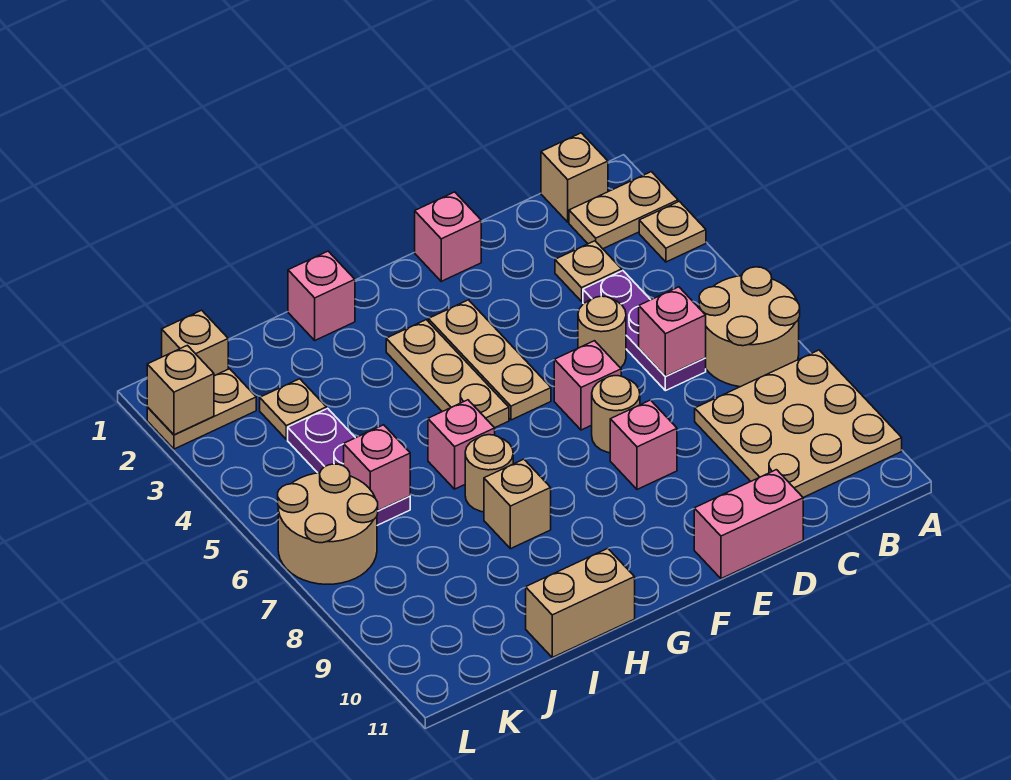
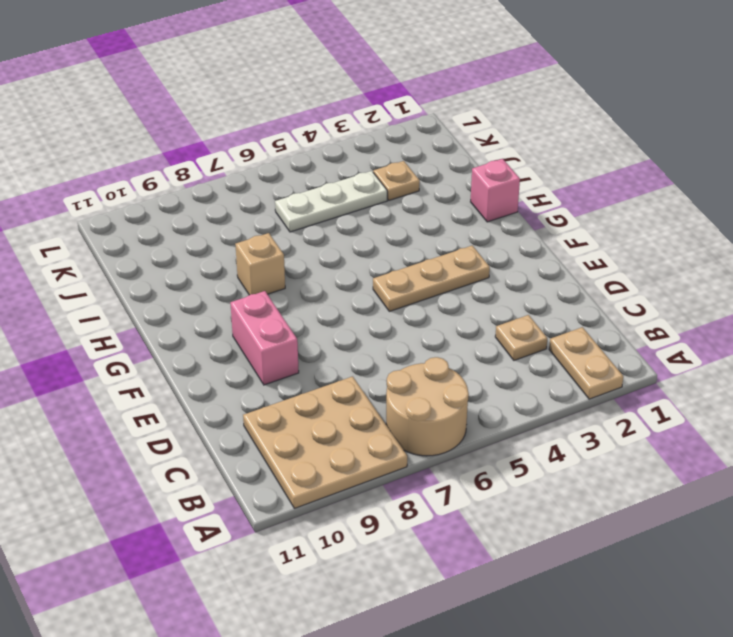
pink 1x2 brick [230,291,299,385] -> pink 1x2 brick moved to [694,470,803,579]
white 1x3 plate [275,171,387,232] -> purple 1x3 plate [288,408,410,525]
none -> tan 1x1 plate [639,201,706,262]
none -> tan 1x1 brick [541,133,608,222]
none -> purple 1x3 plate [583,271,706,391]

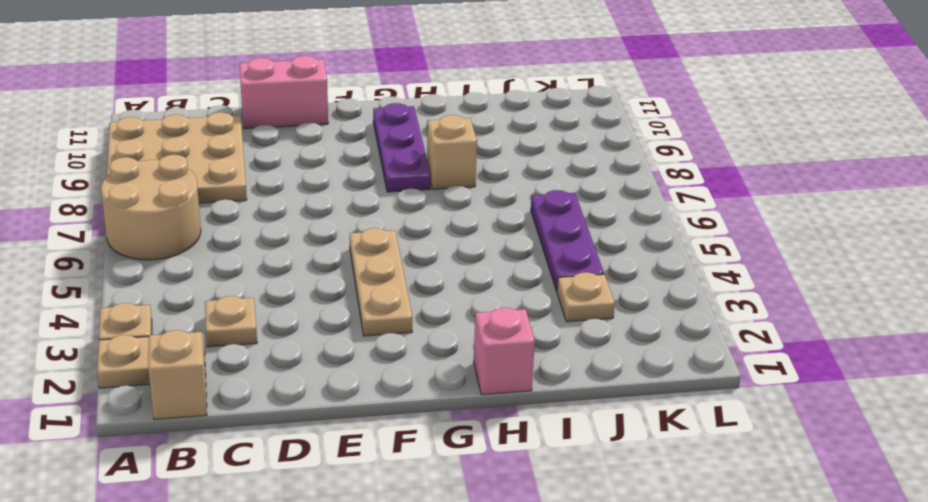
purple 1x3 plate [373,103,431,192] -> purple 1x3 plate moved to [583,271,706,391]
none -> tan 1x1 round brick [578,296,626,368]
none -> pink 1x1 brick [415,192,481,281]
none -> pink 1x1 brick [554,341,621,430]

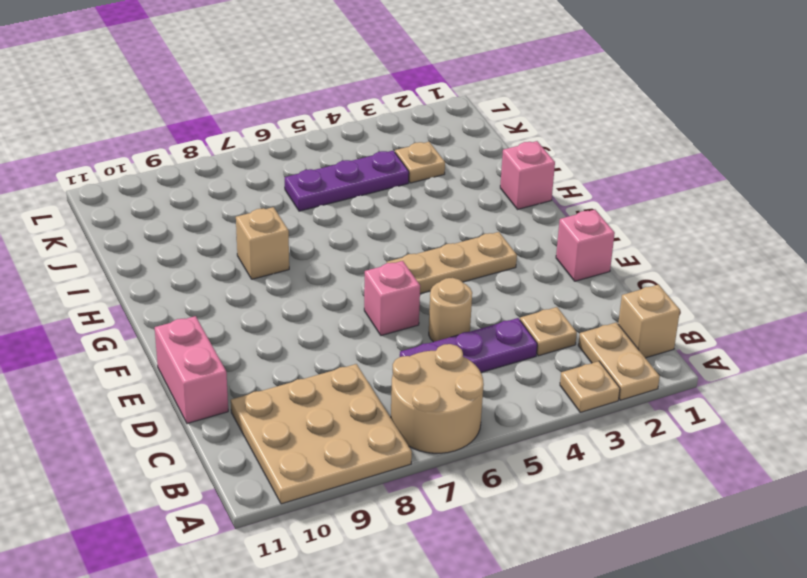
none -> tan 1x1 round brick [592,376,640,453]
none -> pink 1x1 brick [610,400,677,489]
none -> tan 1x3 plate [386,320,509,428]

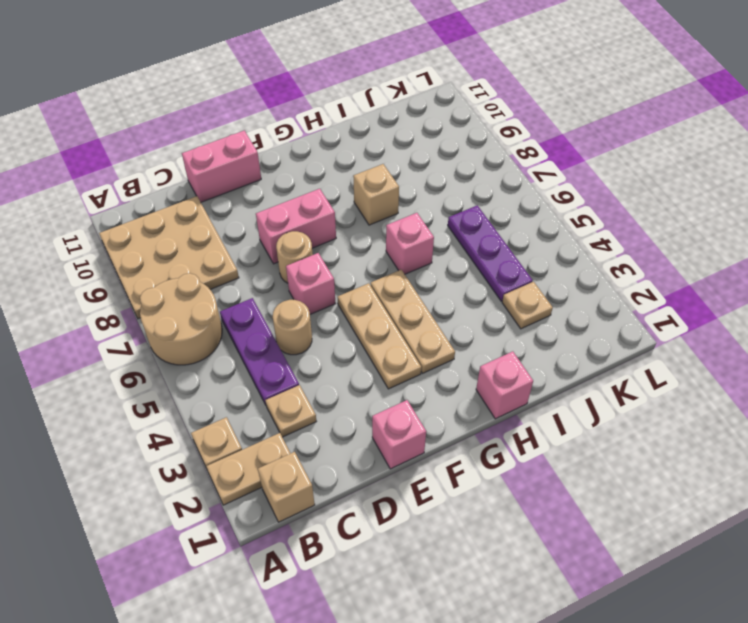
pink 1x2 brick [256,189,336,264] -> pink 1x1 brick [610,400,677,489]
none -> tan 1x1 round brick [465,435,513,512]
none -> tan 1x2 brick [526,548,635,657]
none -> tan 1x1 brick [162,310,228,376]

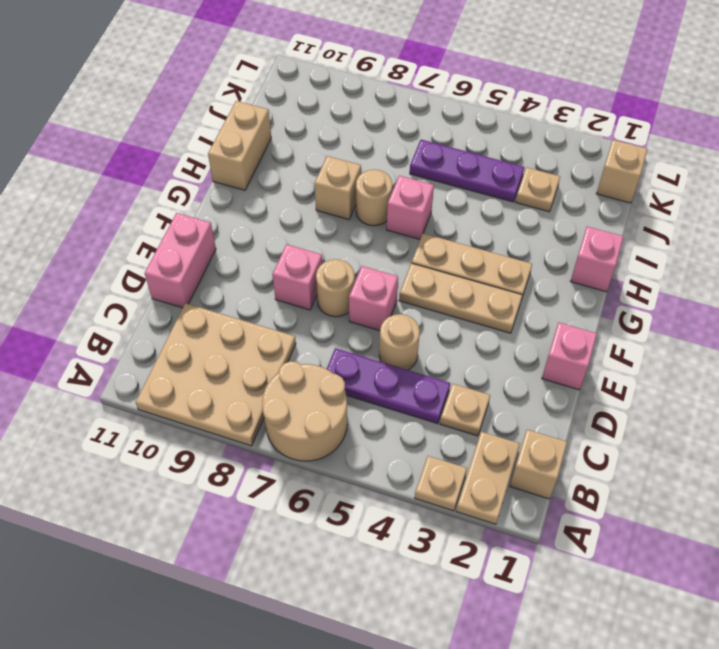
none -> tan 1x2 plate [147,369,256,449]
none -> tan 2x2 round brick [278,464,378,584]
none -> pink 1x1 brick [639,287,706,376]

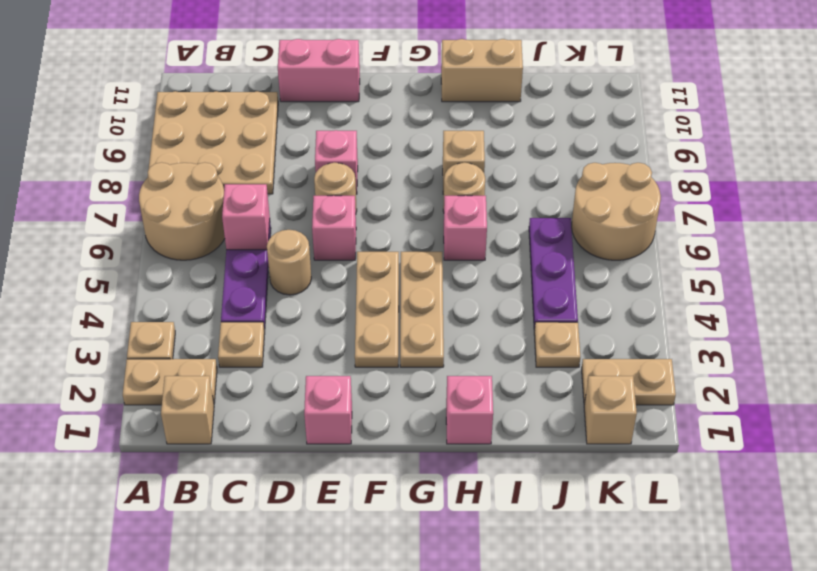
none -> pink 1x1 brick [344,425,410,511]
none -> tan 1x1 brick [147,345,214,435]

